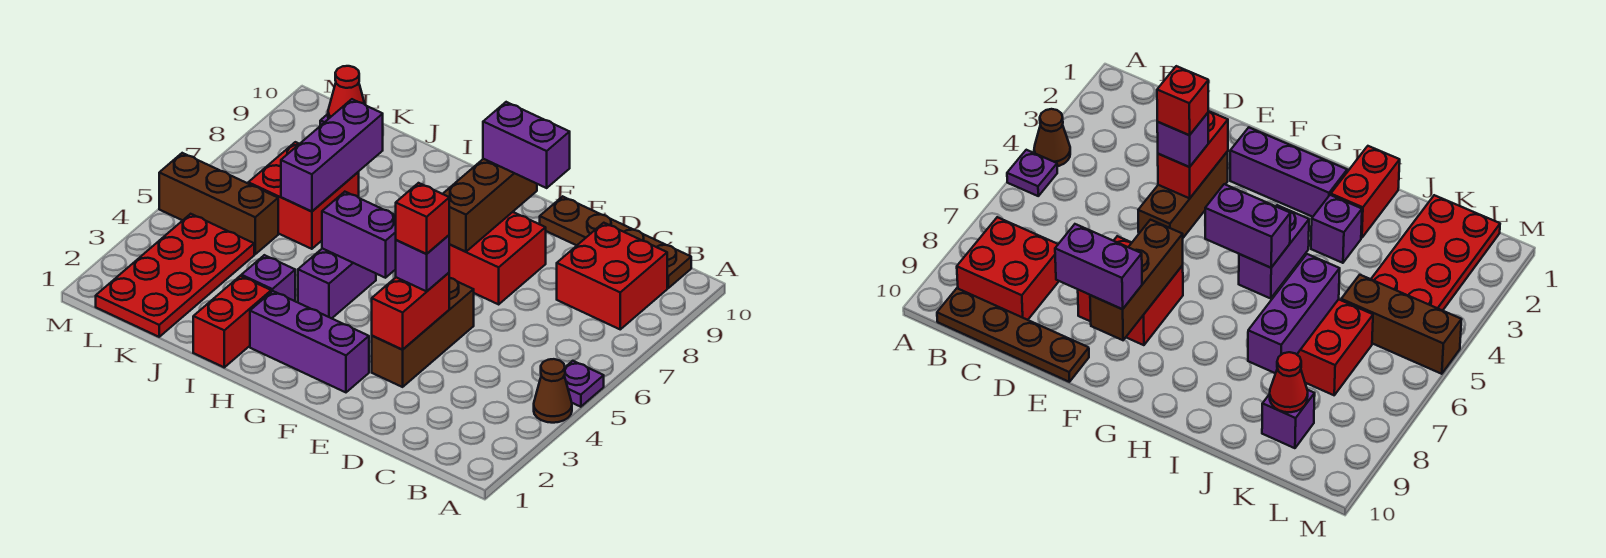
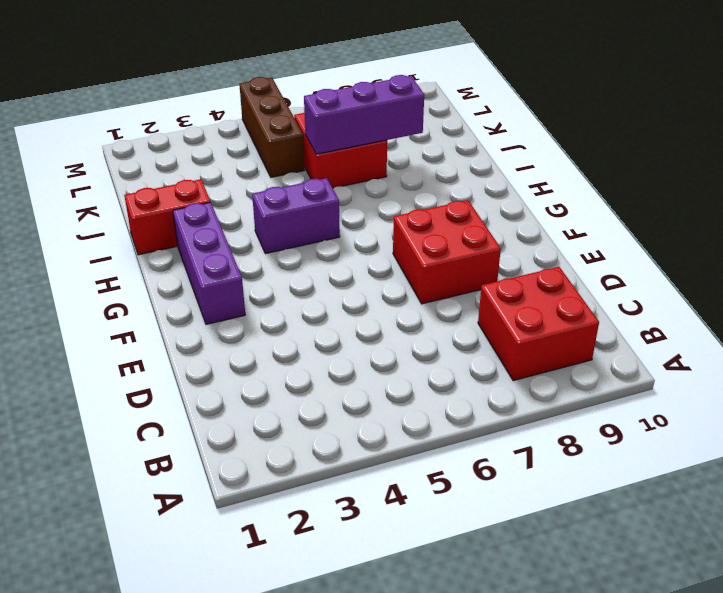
none -> brown 1x1 cone [534,359,572,423]
none -> purple 1x1 plate [564,361,604,407]
none -> brown 1x4 plate [540,196,691,288]

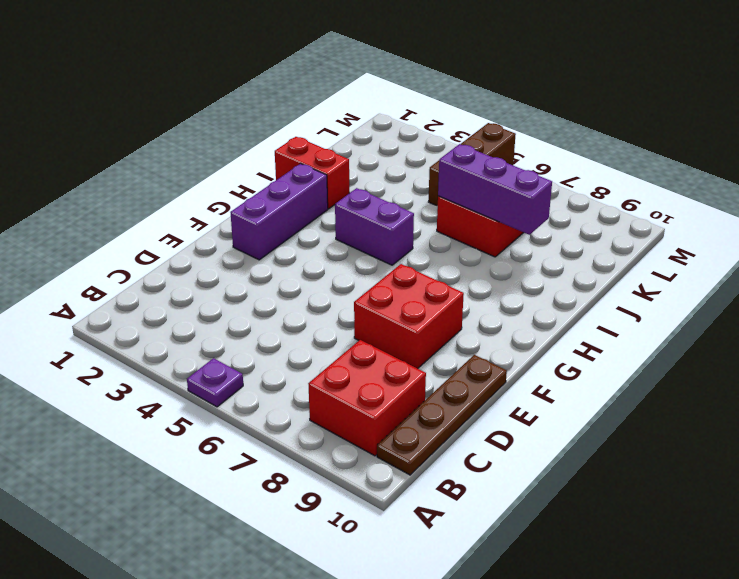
none -> brown 1x1 cone [534,359,572,423]
none -> brown 1x3 brick [372,278,474,387]
none -> purple 1x1 brick [241,255,295,301]

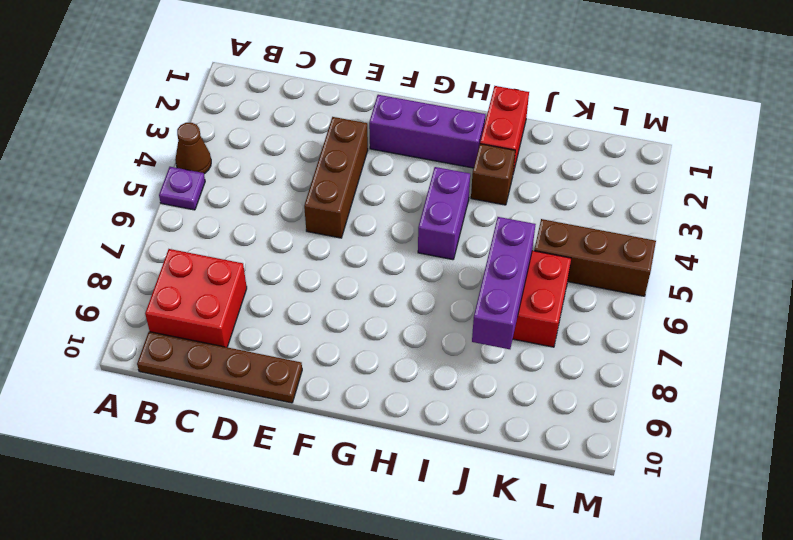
brown 1x1 brick [471,144,515,205] -> purple 1x1 brick [241,255,295,301]
none -> red 2x2 brick [449,212,546,304]
none -> red 2x4 plate [96,214,254,337]
none -> purple 1x1 brick [1262,390,1315,448]

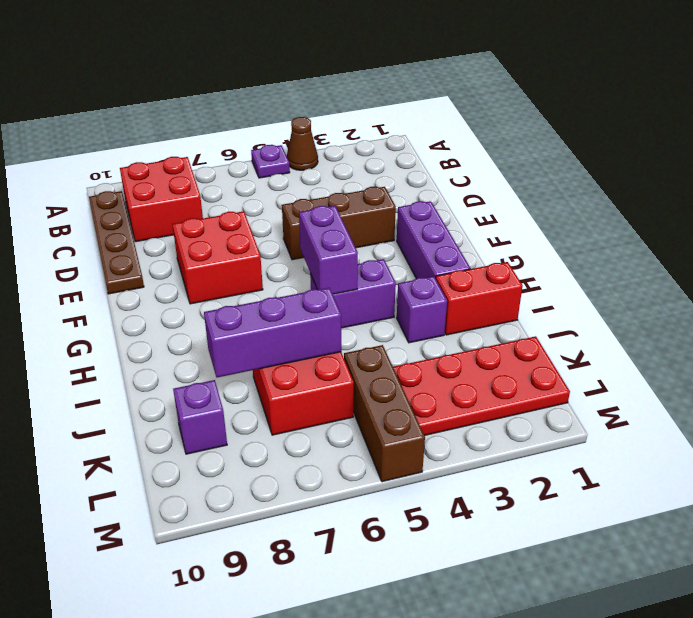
none -> red 1x2 brick [372,273,449,350]
none -> brown 1x3 brick [443,159,537,252]
none -> red 1x1 cone [328,66,365,119]

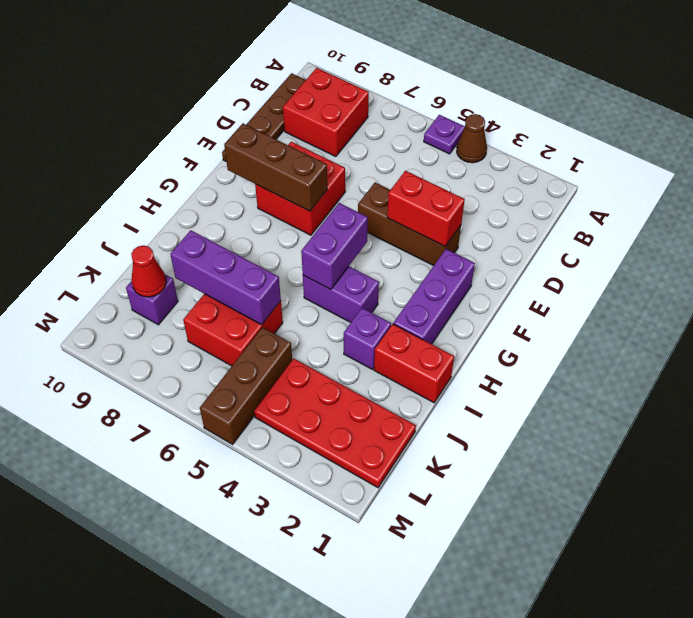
none -> purple 1x1 brick [396,235,449,291]
none -> purple 1x2 brick [483,102,570,188]
none -> red 1x1 brick [396,183,449,254]

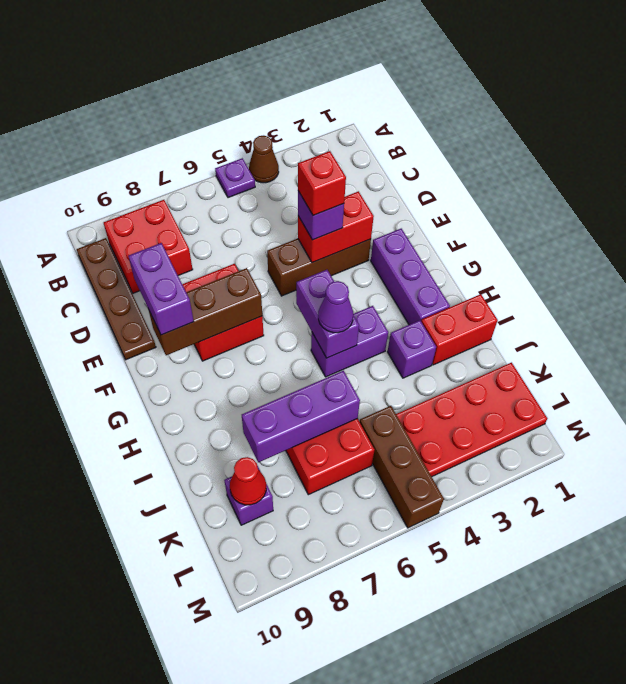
purple 1x1 cone [318,281,353,333] -> none

